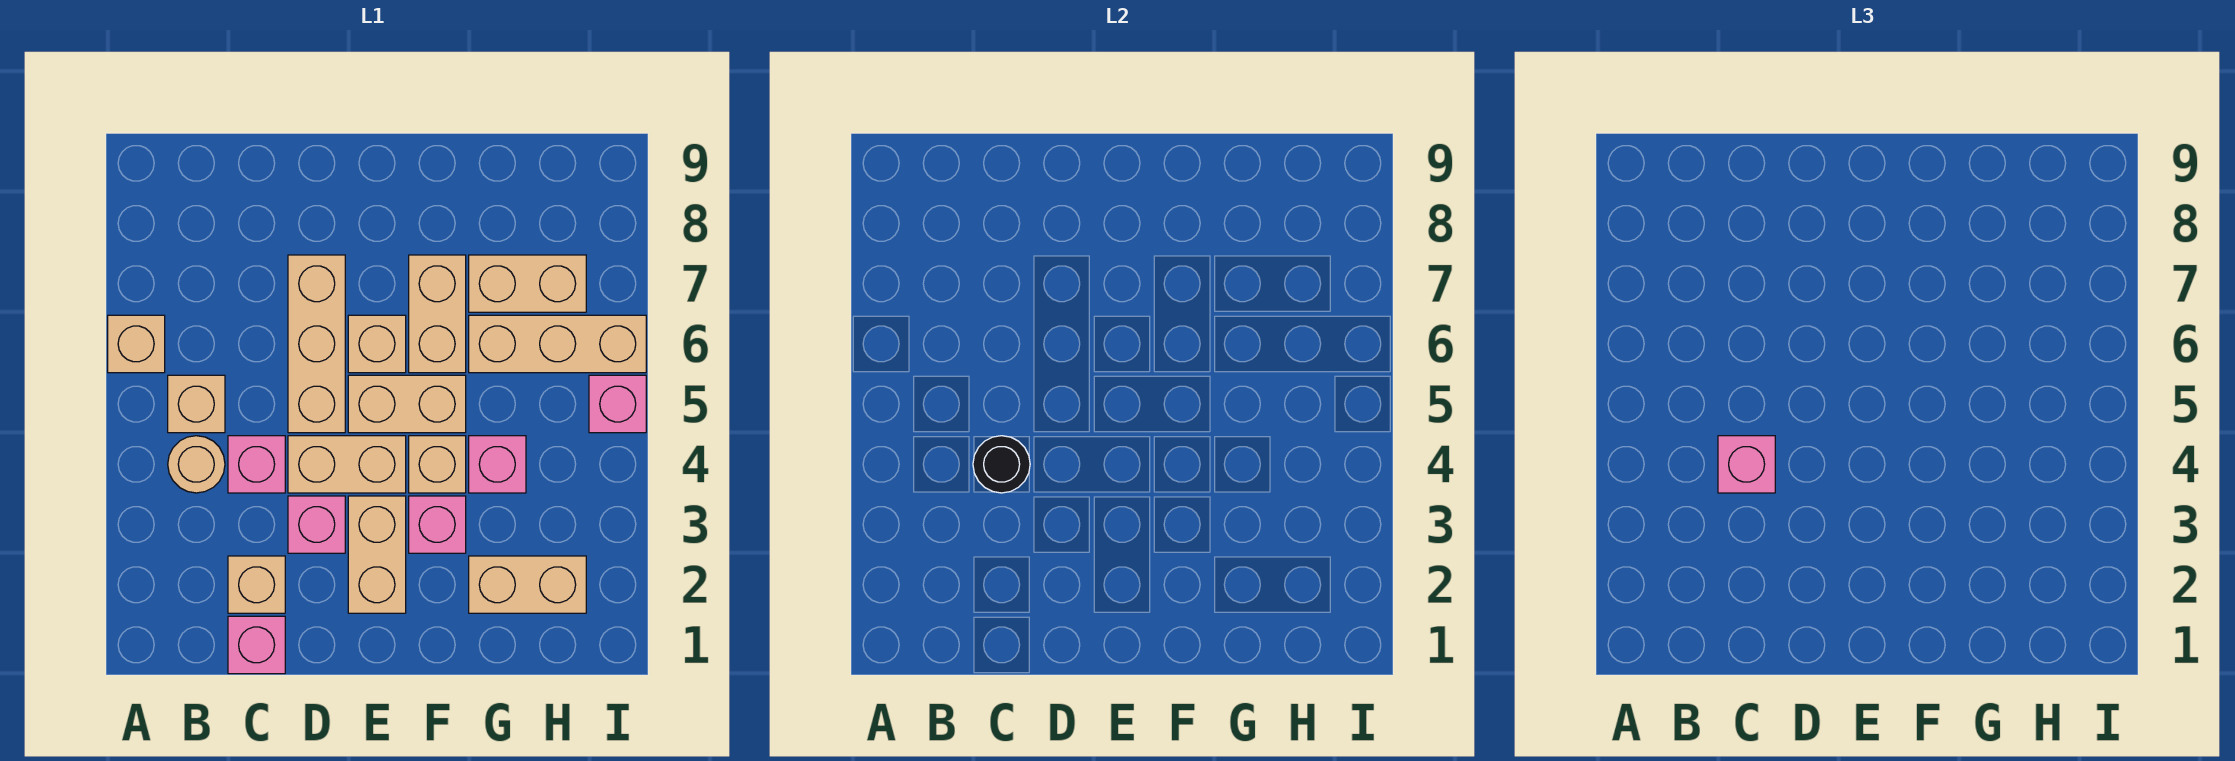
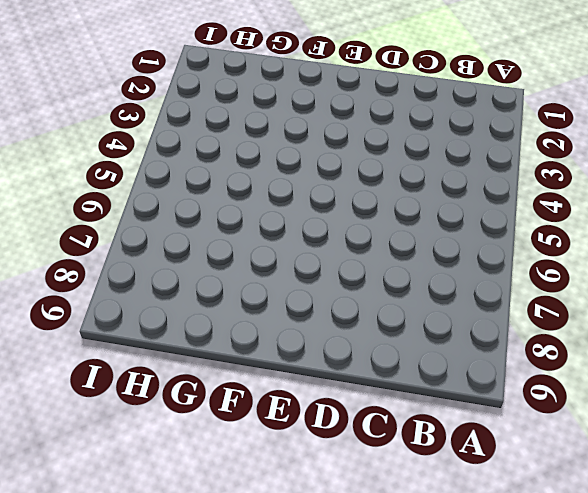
none -> tan 1x1 brick [108,315,165,373]
none -> tan 1x1 round brick [168,436,225,493]
none -> tan 1x1 brick [168,375,225,433]

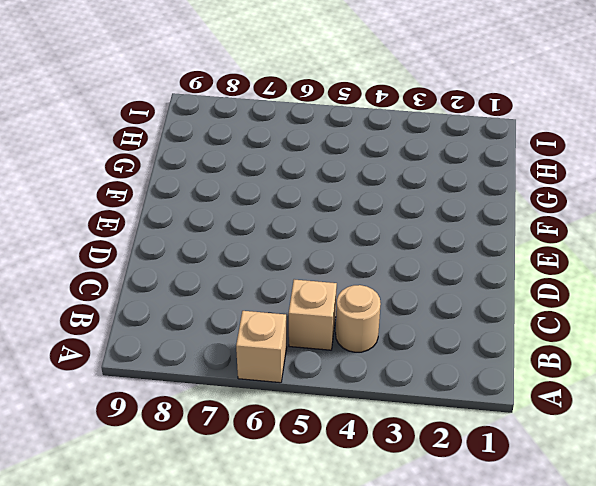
none -> pink 1x1 brick [228,616,285,674]
none -> tan 1x1 brick [228,556,285,613]
none -> pink 1x1 brick [228,436,285,493]

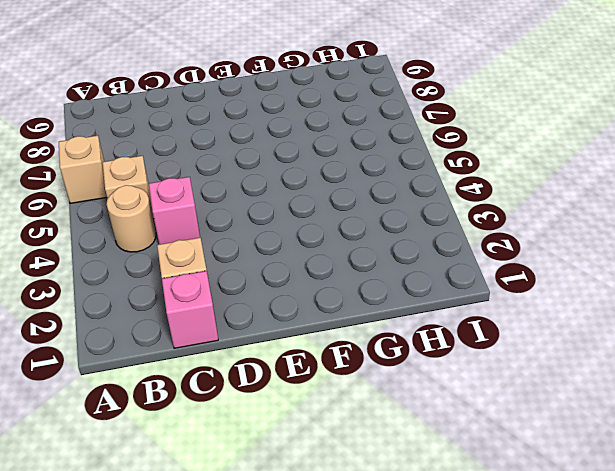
none -> pink 1x1 brick [288,496,345,553]
none -> tan 1x2 brick [288,436,406,493]
none -> tan 1x3 brick [288,255,345,433]

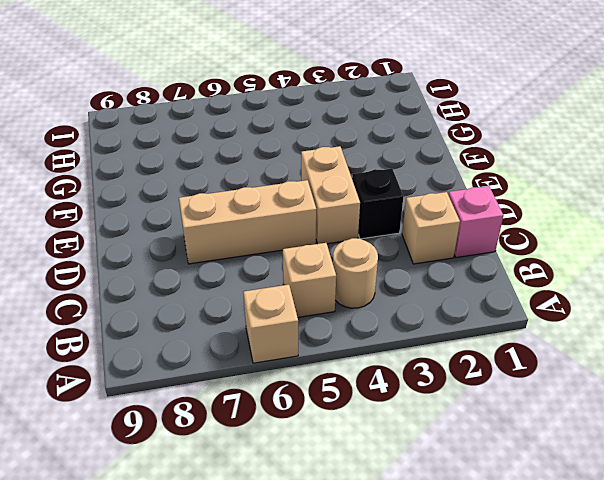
black 1x1 brick [352,169,403,239] -> pink 1x1 brick [288,496,345,553]
none -> pink 1x1 brick [228,436,285,493]
none -> tan 1x2 brick [348,496,406,613]
none -> tan 1x2 brick [348,375,466,433]

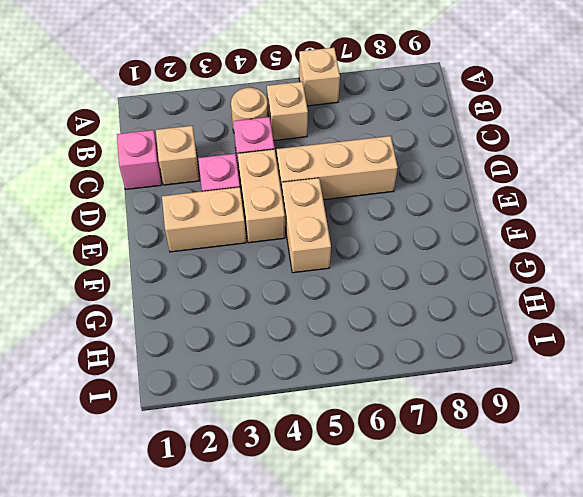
none -> tan 1x1 brick [348,315,406,373]
none -> pink 1x1 brick [409,496,466,553]
none -> tan 1x1 brick [409,436,466,493]

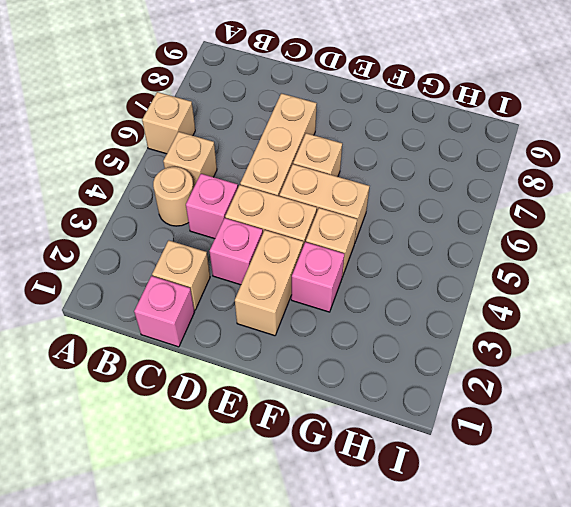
none -> tan 1x2 brick [409,255,466,373]
none -> tan 1x2 brick [469,556,586,613]
none -> pink 1x1 brick [469,436,526,493]

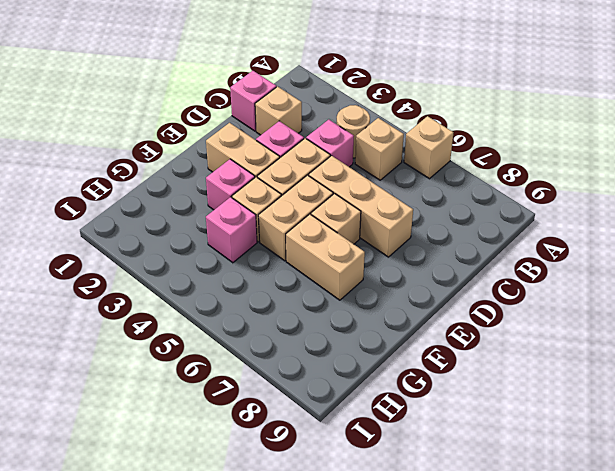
none -> tan 1x2 brick [469,556,586,613]
none -> tan 1x3 brick [469,315,646,373]
none -> tan 1x2 brick [469,255,586,312]

